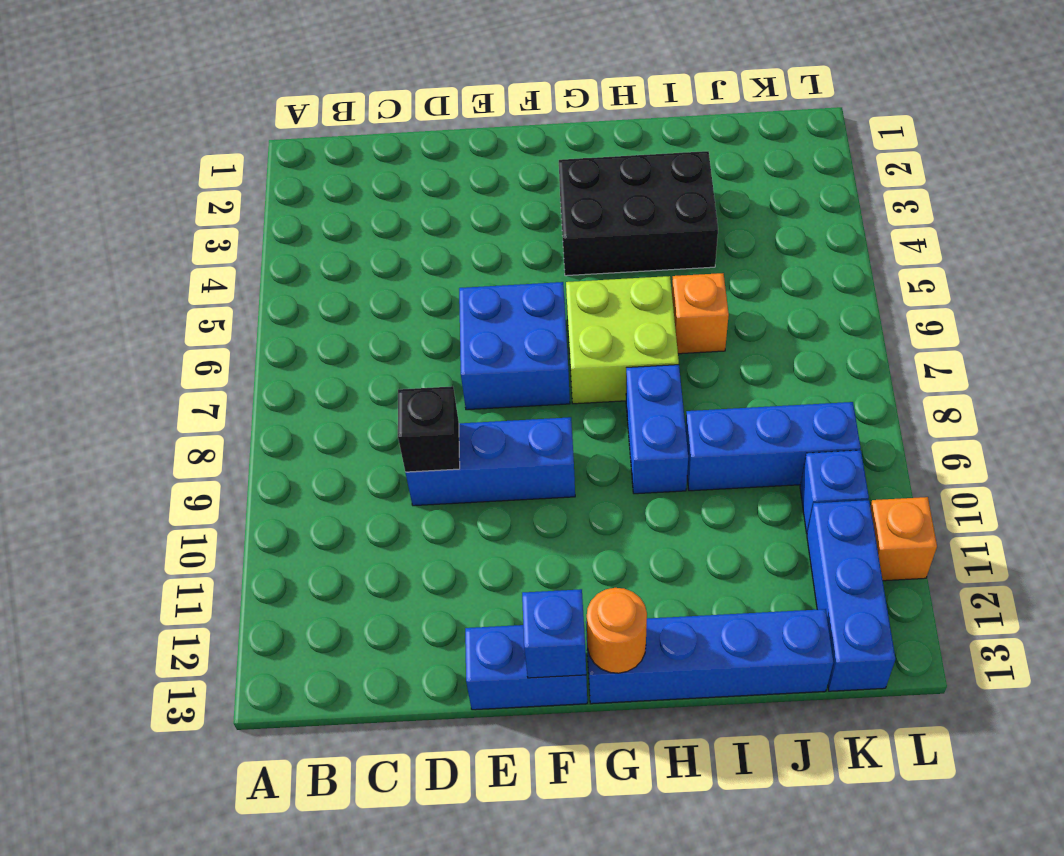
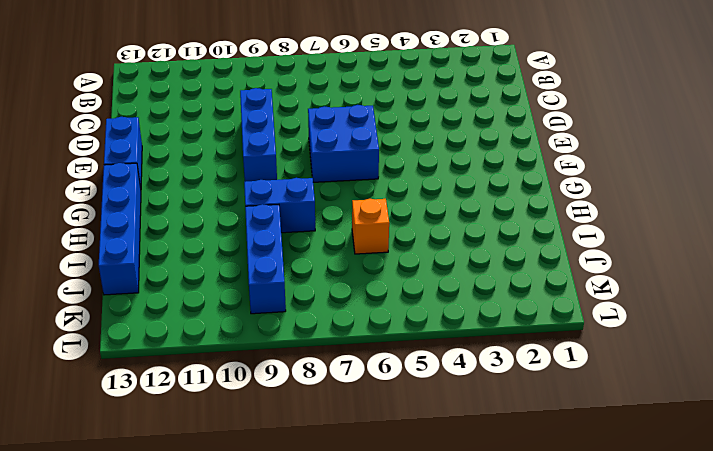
none -> black 2x3 brick [559,151,718,276]
none -> lime 2x2 brick [566,276,679,404]
none -> blue 1x1 brick [800,450,869,533]

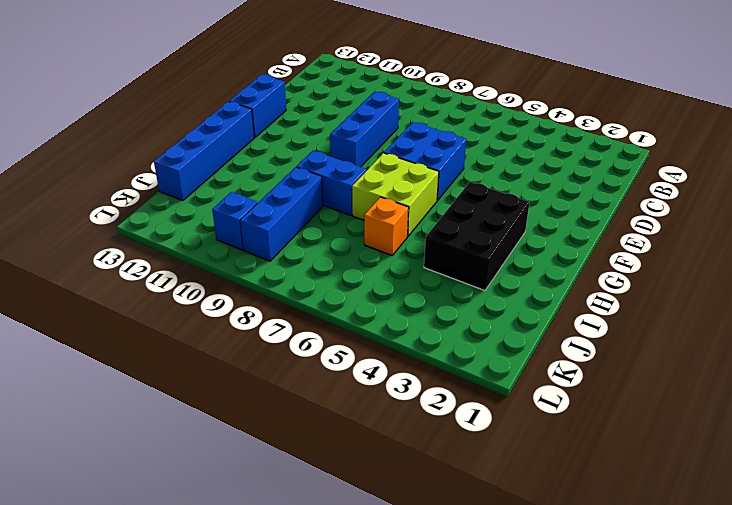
none -> blue 1x3 brick [807,500,895,691]
none -> orange 1x1 brick [870,497,937,581]
none -> black 1x1 brick [398,386,460,472]

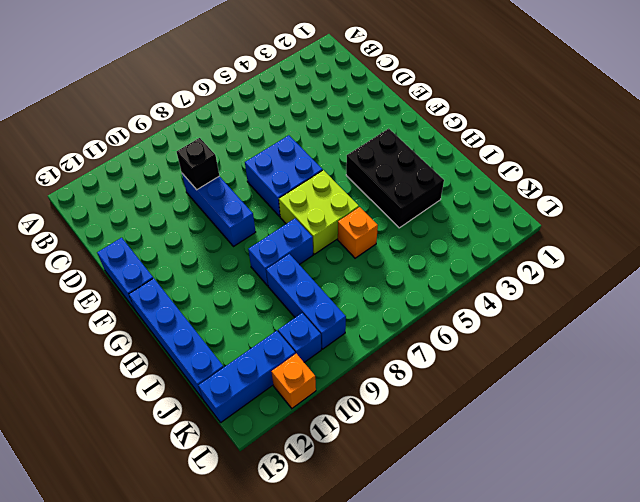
none -> blue 1x1 brick [522,589,586,678]
none -> orange 1x1 round brick [587,588,647,673]

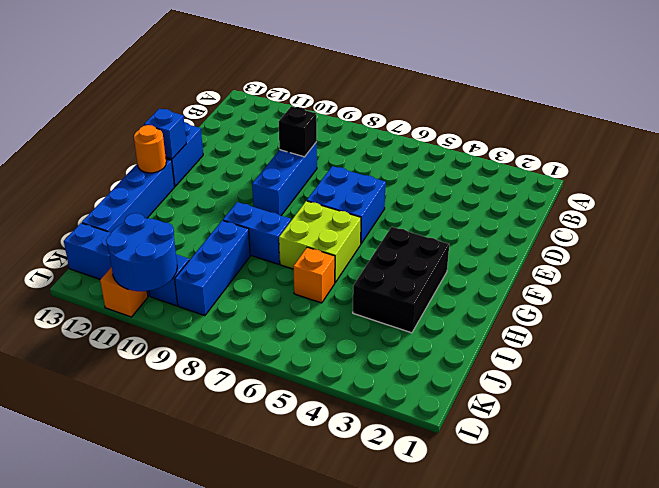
blue 2x2 round brick [106,213,177,291] -> none

